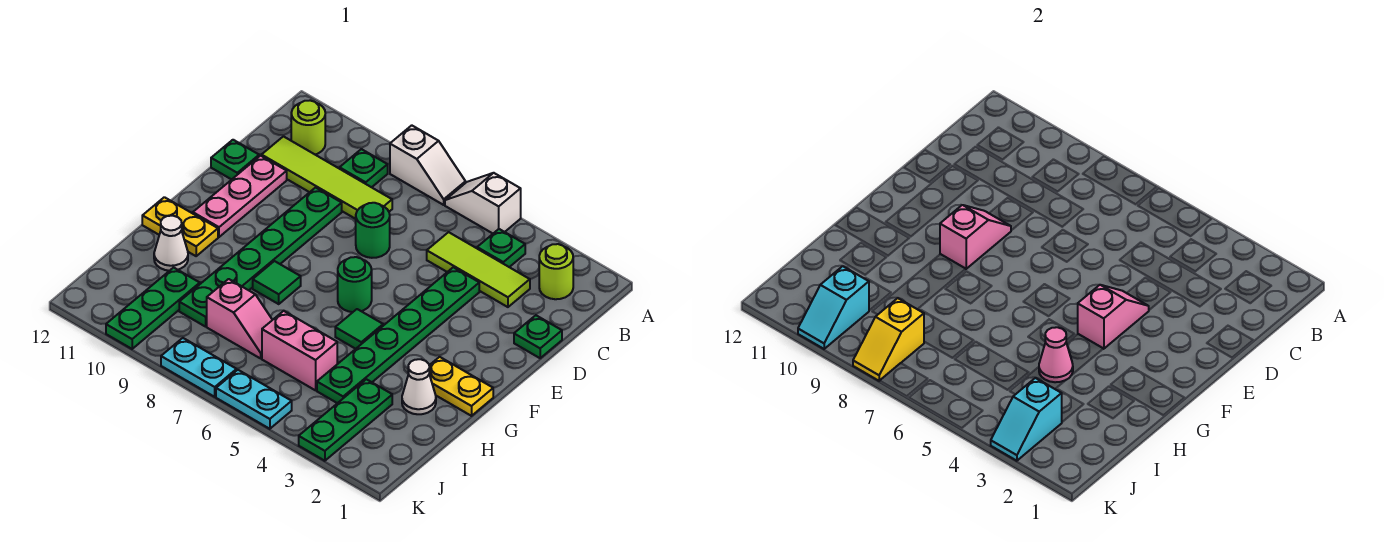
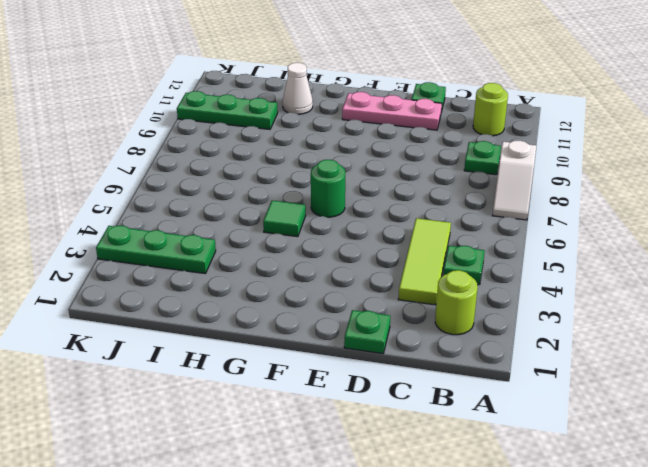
none -> white 1x2 slope [445,173,521,233]
none -> lime 1x4 tile [262,136,392,219]
none -> green 1x6 plate [317,267,479,403]
none -> green 1x1 round brick [356,203,390,258]

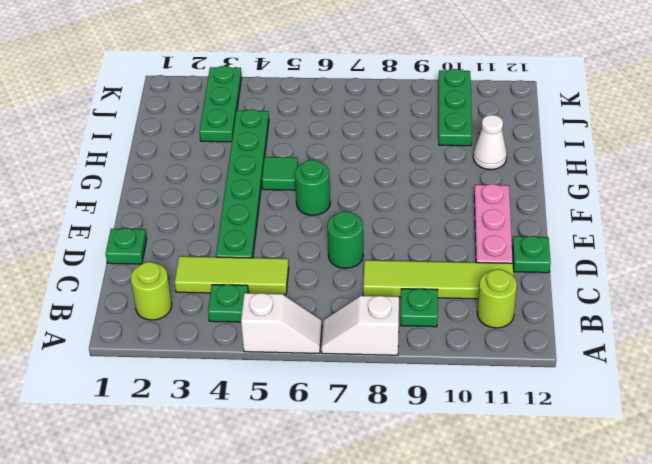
none -> green 1x6 plate [179,188,342,327]
none -> yellow 1x2 plate [429,357,493,416]
none -> green 1x1 tile [253,261,301,304]
none -> yellow 1x2 plate [142,197,218,256]

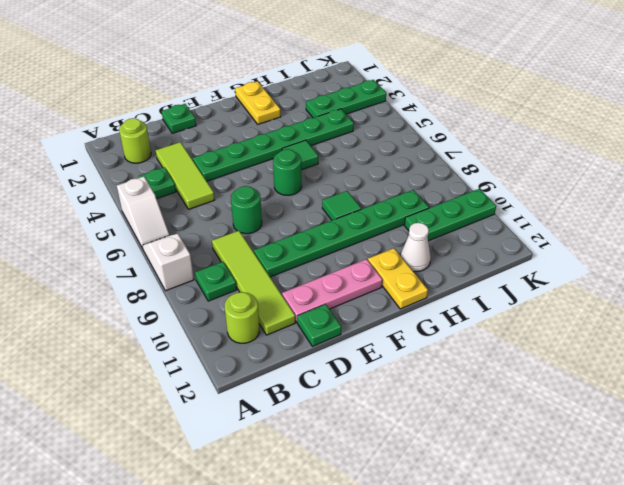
none -> white 1x1 cone [402,359,436,414]
none -> pink 1x2 brick [262,311,337,390]
none -> pink 1x2 slope [207,279,272,358]
none -> cyan 1x2 plate [216,370,292,429]

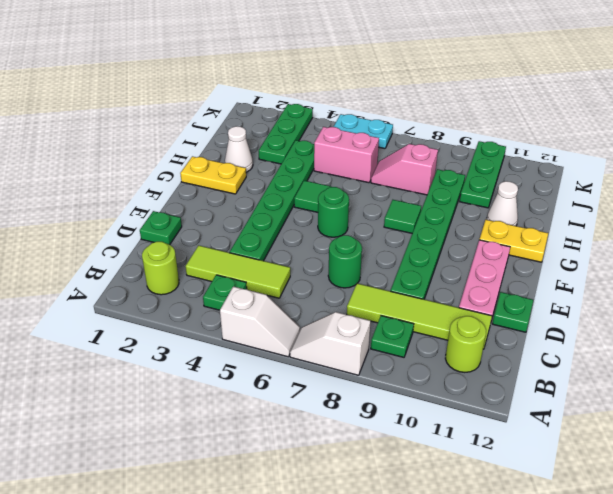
none -> cyan 1x2 plate [161,338,237,397]
none -> pink 1x2 slope [1078,285,1149,349]
none -> pink 1x2 slope [940,205,1011,269]
none -> pink 1x1 cone [1039,327,1073,382]

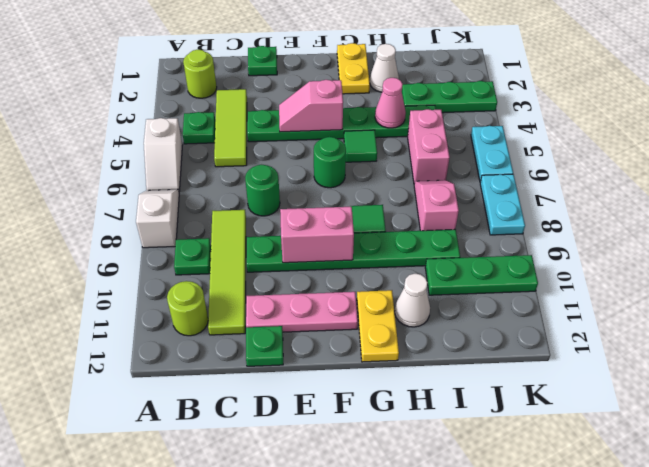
pink 1x2 brick [280,207,354,263] -> pink 1x2 slope [940,205,1011,269]
none -> cyan 1x2 slope [991,378,1062,461]
none -> yellow 1x2 slope [853,298,924,381]
none -> cyan 1x2 slope [798,266,869,349]

